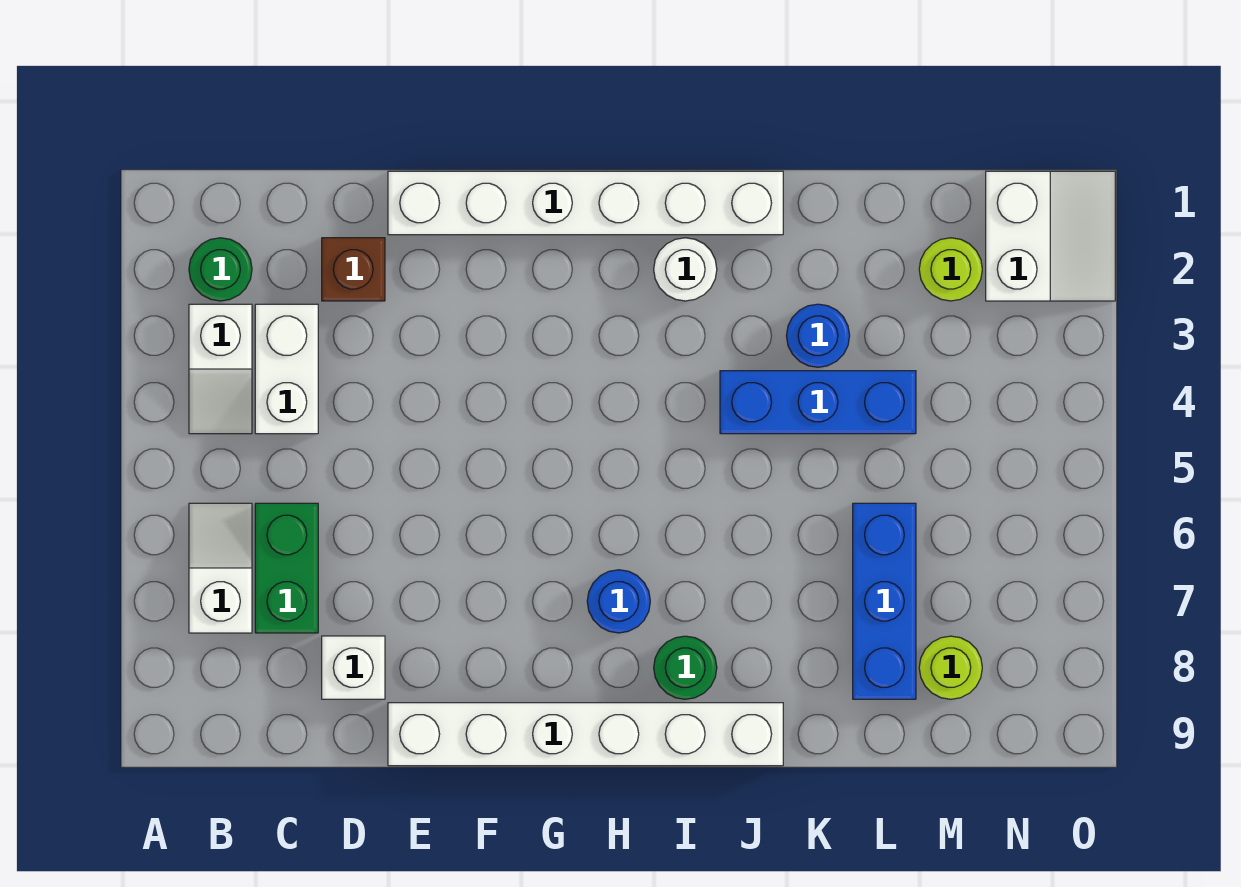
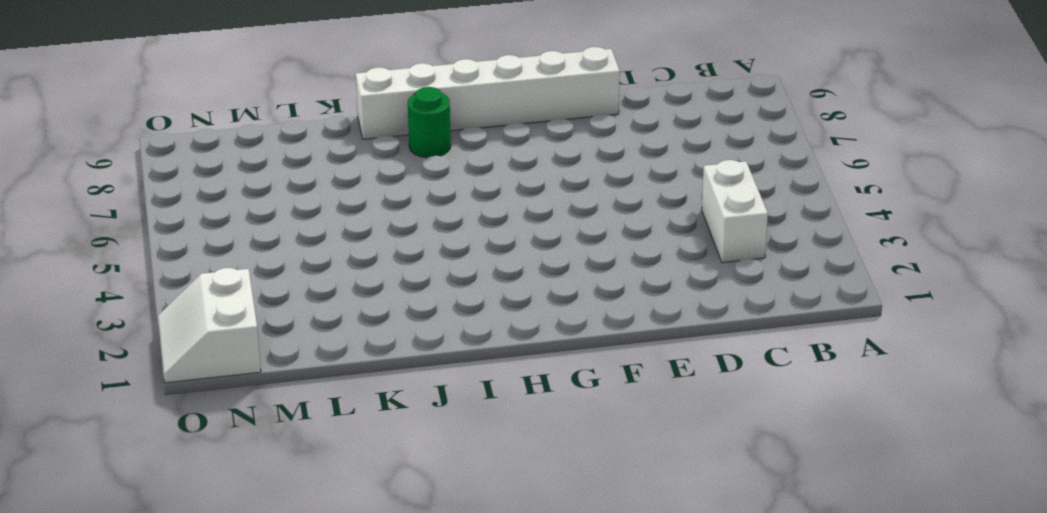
none -> green 1x1 round brick [189,238,252,301]
none -> white 1x2 slope [189,304,252,434]
none -> white 1x2 slope [189,503,252,633]

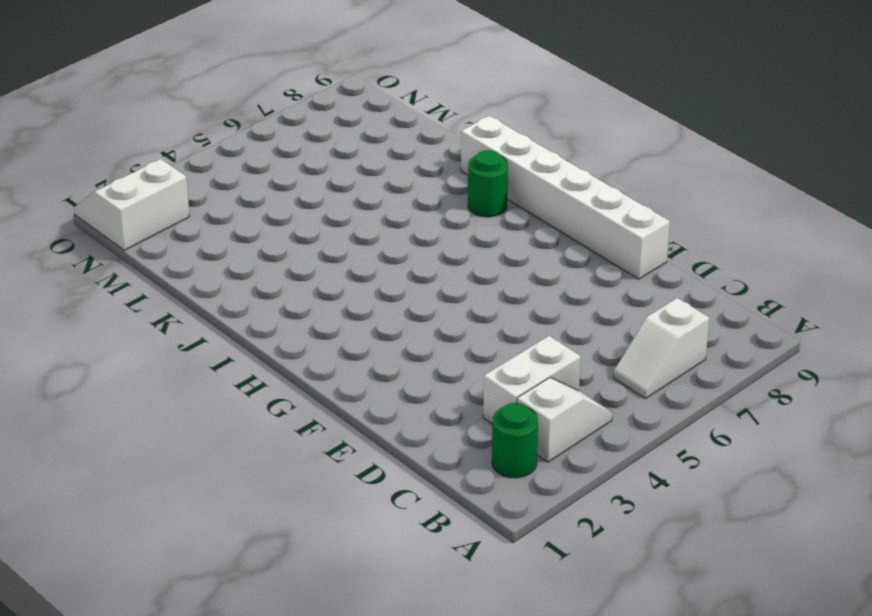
none -> green 1x2 brick [255,503,318,633]
none -> brown 1x1 brick [322,238,385,301]
none -> white 1x1 brick [322,636,385,699]

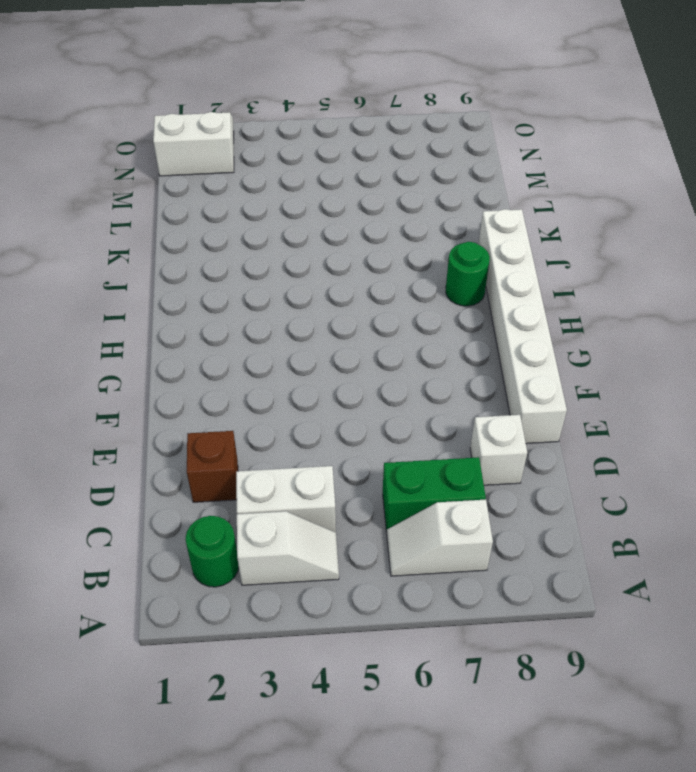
none -> white 1x6 brick [388,171,783,235]
none -> blue 1x1 round brick [587,570,650,633]
none -> white 1x1 round brick [654,238,717,301]

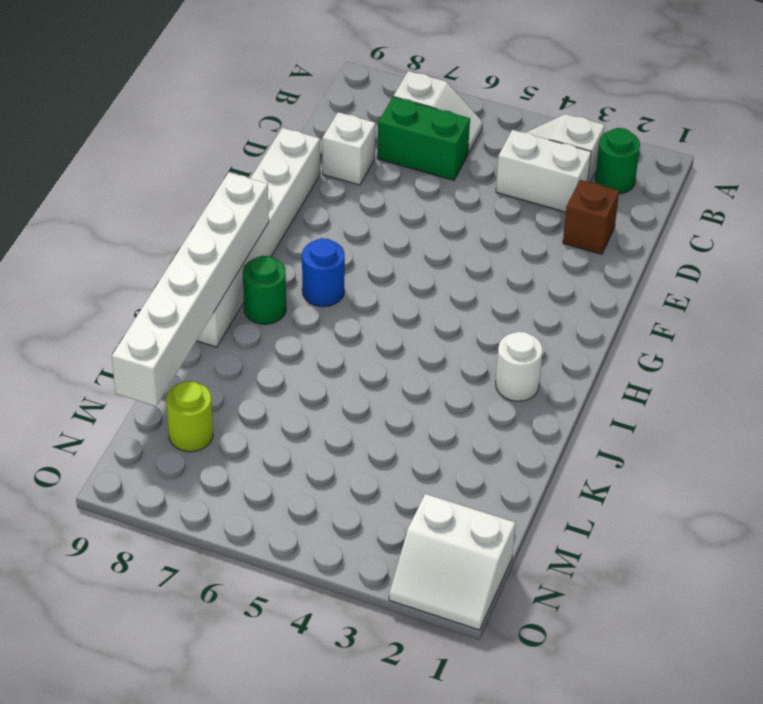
white 1x6 brick [112,172,269,406] -> white 1x6 brick moved to [388,171,783,235]
none -> blue 1x3 brick [720,371,916,434]
none -> blue 1x1 round brick [786,304,850,367]
none -> blue 1x3 brick [853,503,916,699]

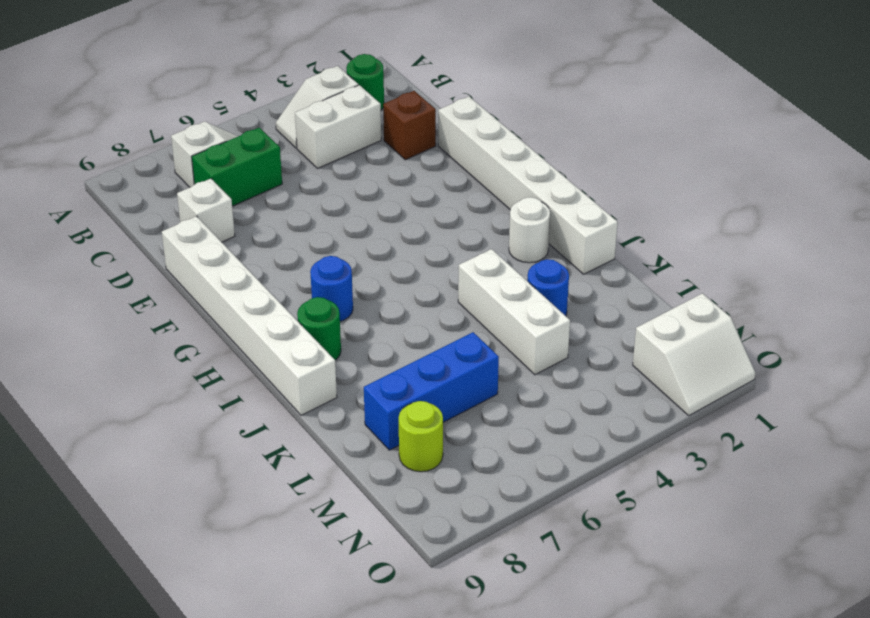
white 1x3 brick [458,249,570,375] -> blue 1x3 brick [720,371,916,434]
none -> lime 1x1 round brick [919,238,982,301]

